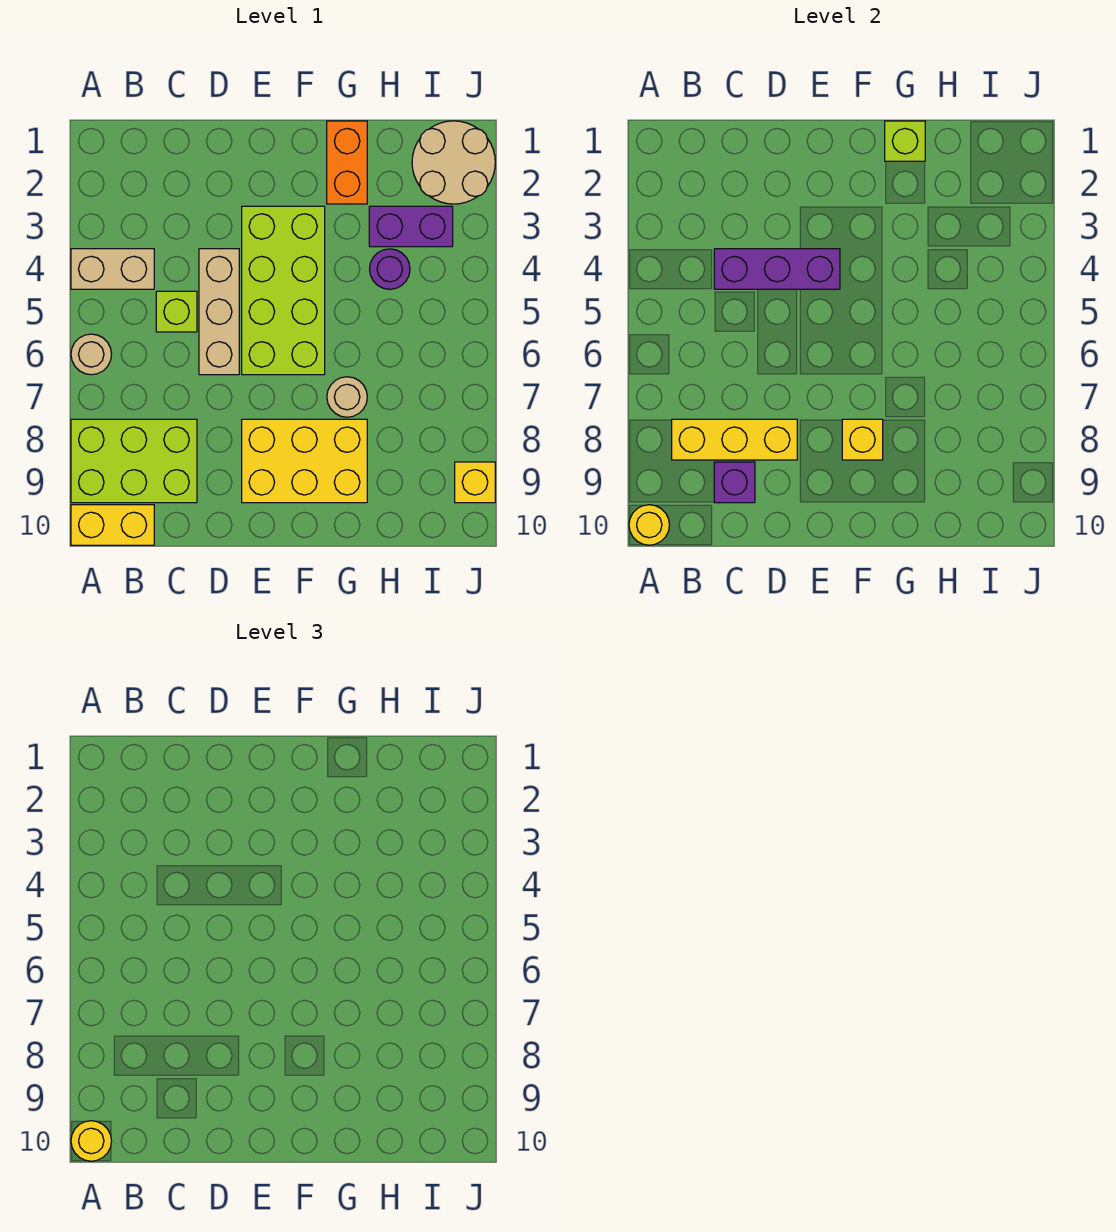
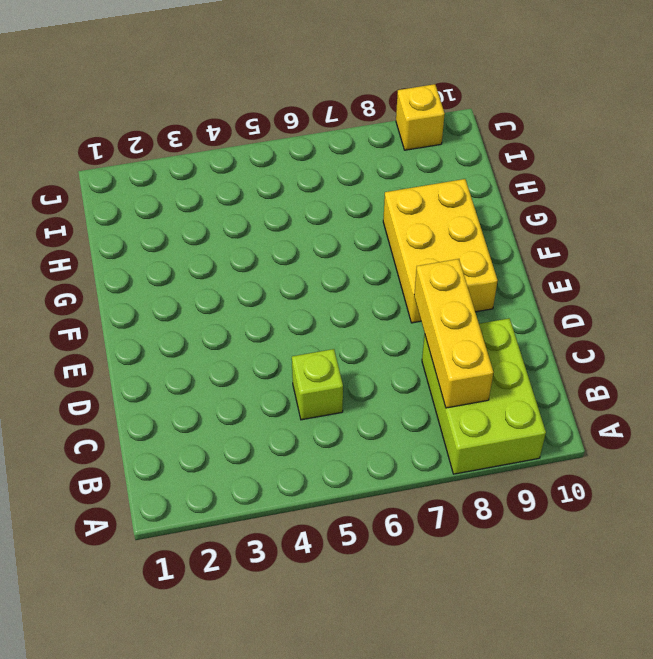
none -> tan 1x2 brick [71,249,154,289]
none -> tan 1x1 round brick [71,334,112,375]
none -> yellow 1x2 brick [71,505,154,545]

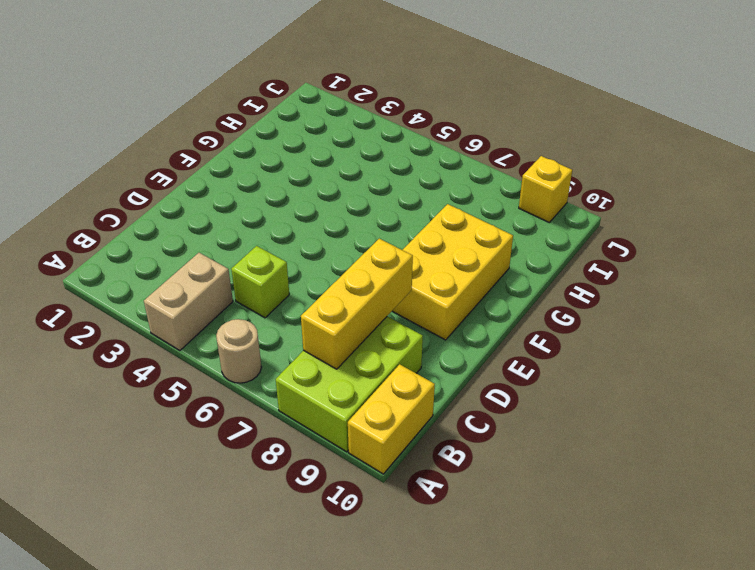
none -> tan 1x3 brick [199,249,239,375]
none -> lime 2x4 brick [242,206,325,375]
none -> orange 1x2 brick [327,121,367,204]

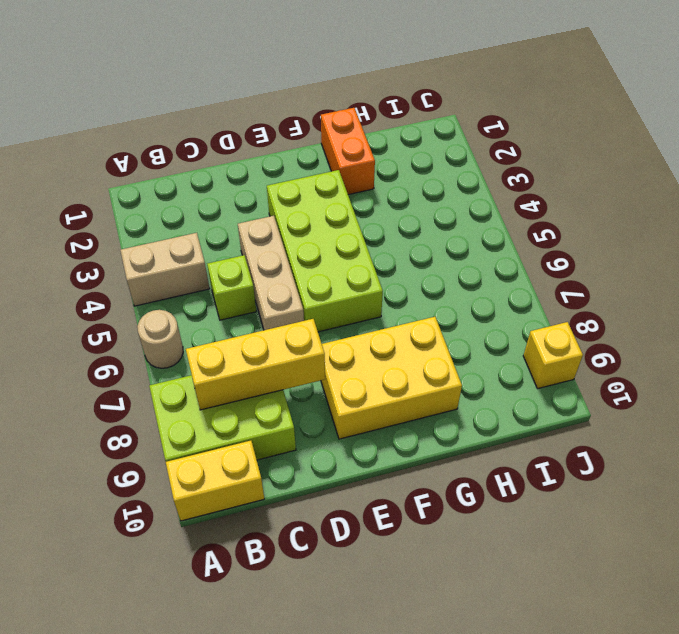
none -> tan 1x1 round brick [327,377,367,417]
none -> purple 1x2 brick [369,206,453,247]
none -> purple 1x1 round brick [370,249,410,289]

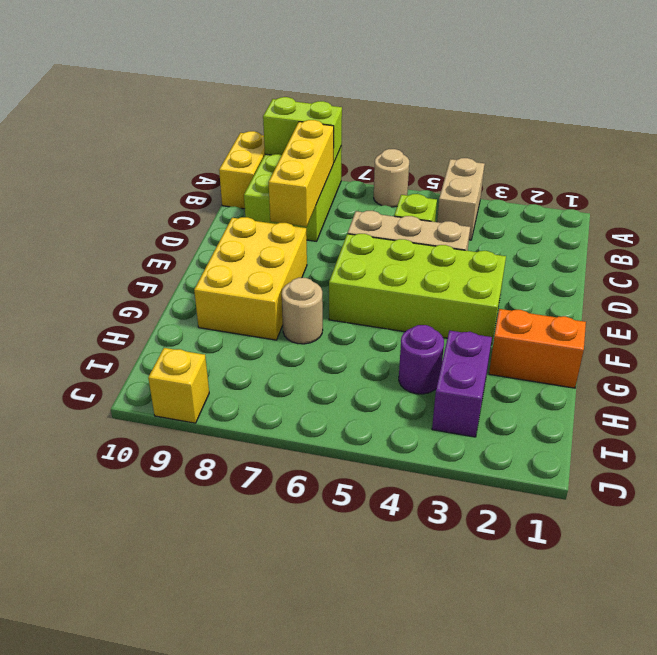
lime 1x2 brick [263,97,342,163] -> none
none -> tan 2x2 round brick [412,121,495,204]
none -> yellow 1x1 round brick [629,505,669,545]
none -> purple 1x3 brick [714,249,840,289]

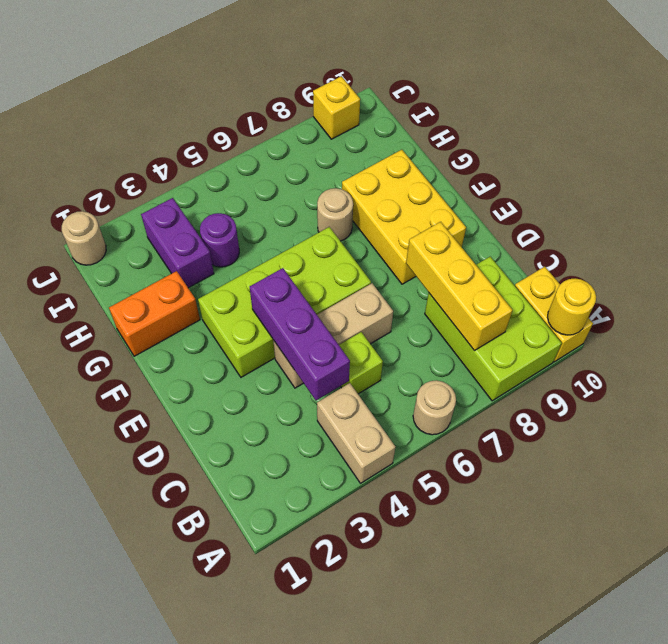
tan 1x1 round brick [62,211,106,265] -> tan 2x2 round brick [412,121,495,204]
none -> purple 1x1 brick [714,462,755,503]
none -> yellow 1x1 brick [842,419,883,460]
none -> lime 1x1 brick [885,121,925,161]

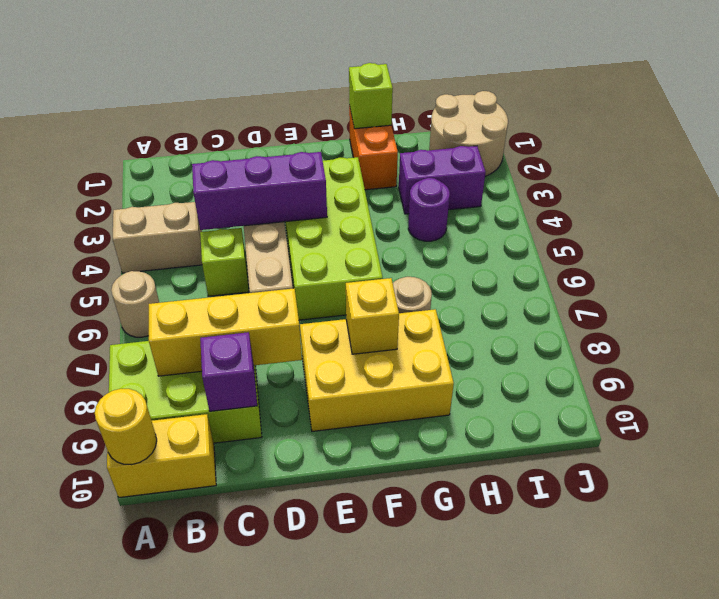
none -> yellow 1x1 brick [455,462,495,503]
none -> yellow 1x1 round brick [71,1121,111,1161]

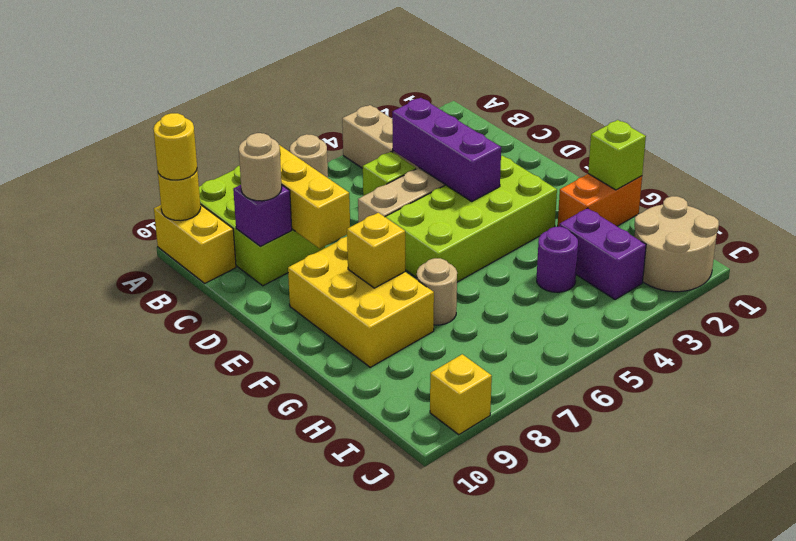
tan 1x1 round brick [239,133,282,201] -> none

